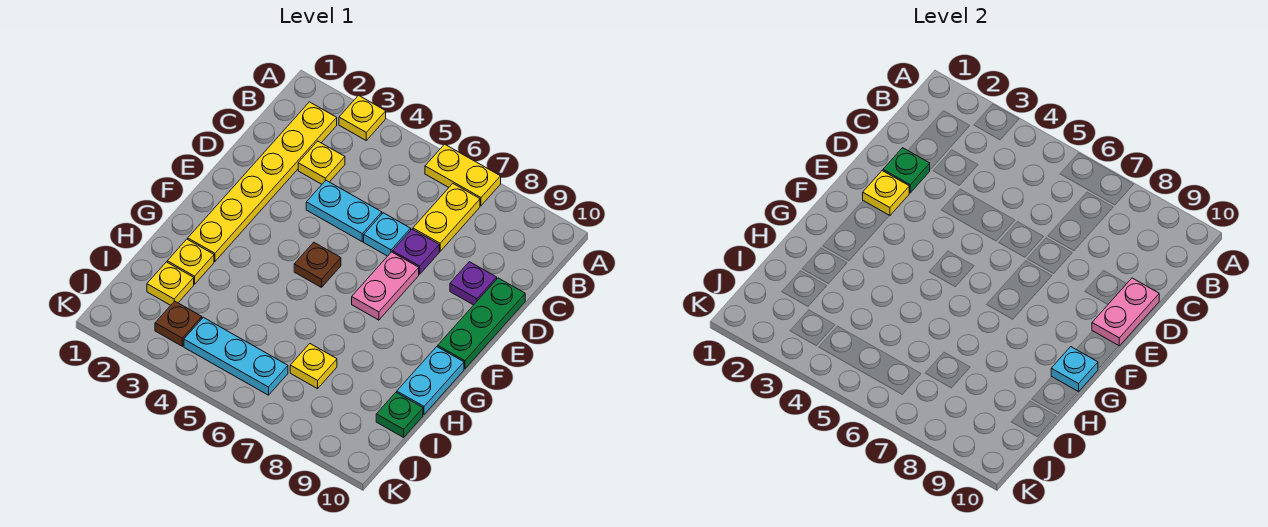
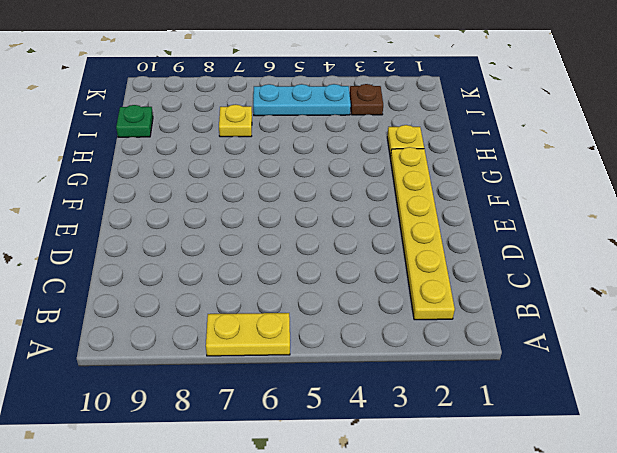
none -> yellow 1x1 plate [339,95,386,140]
none -> yellow 1x2 plate [413,184,480,251]
none -> yellow 1x1 plate [298,141,345,184]

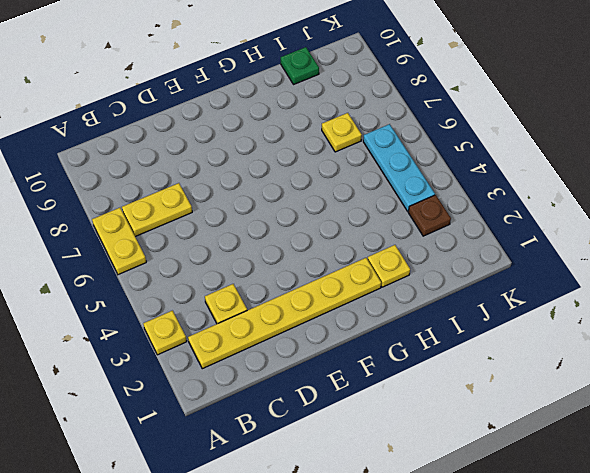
none -> cyan 1x2 plate [306,180,382,242]
none -> cyan 1x1 plate [364,213,411,256]
none -> purple 1x1 plate [392,229,439,274]

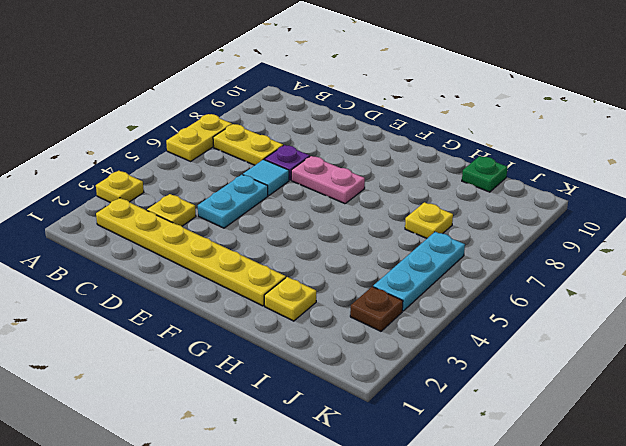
cyan 1x1 tile [243,159,289,196] -> cyan 1x1 plate [364,213,411,256]
none -> purple 1x1 plate [450,262,497,305]
none -> green 1x3 plate [438,278,525,369]
none -> brown 1x1 plate [294,242,341,287]

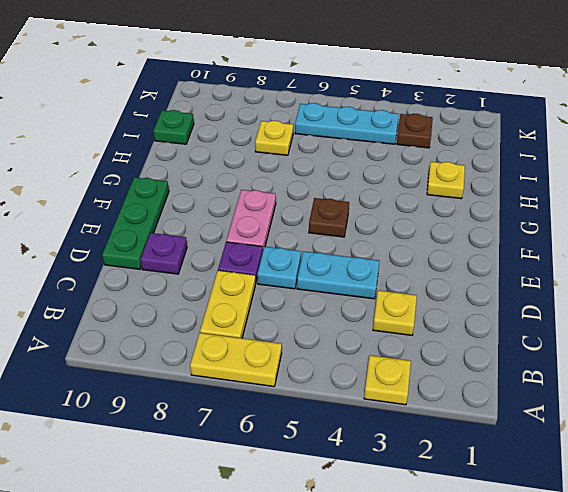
none -> yellow 1x6 plate [188,102,337,261]
none -> cyan 1x2 plate [397,347,464,414]
none -> yellow 1x1 plate [147,262,194,305]

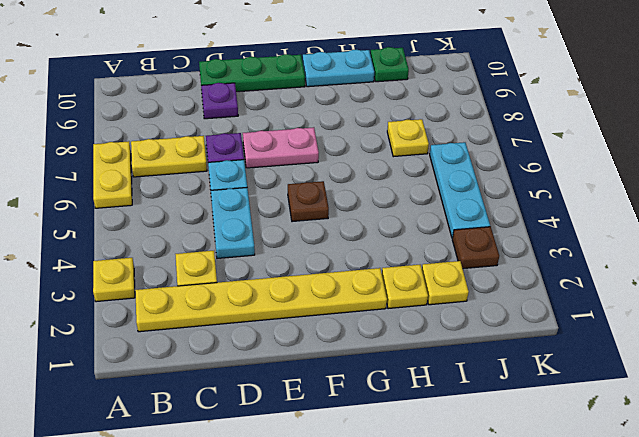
none -> green 1x1 plate [883,148,930,193]
none -> pink 1x2 plate [1092,278,1159,346]
none -> yellow 1x1 plate [863,171,909,216]

